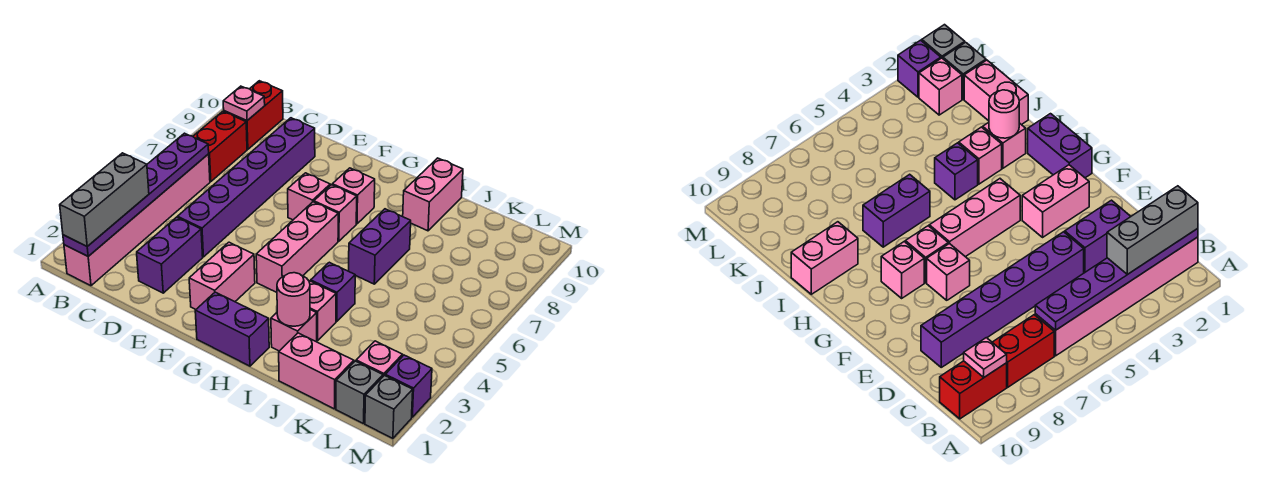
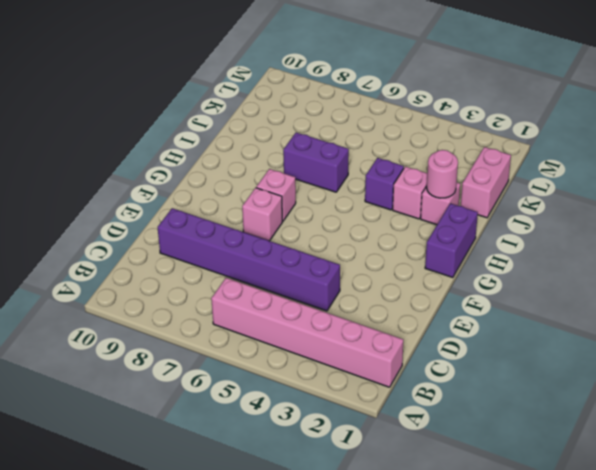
none -> red 1x2 brick [193,111,247,182]
none -> red 1x2 brick [224,81,283,149]
none -> purple 1x2 brick [137,217,203,293]

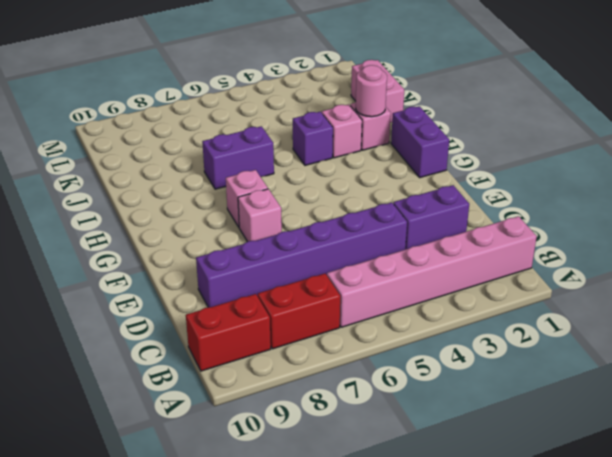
none -> pink 1x2 brick [189,242,255,309]
none -> pink 1x3 brick [256,202,338,292]
none -> pink 1x1 brick [332,168,375,224]

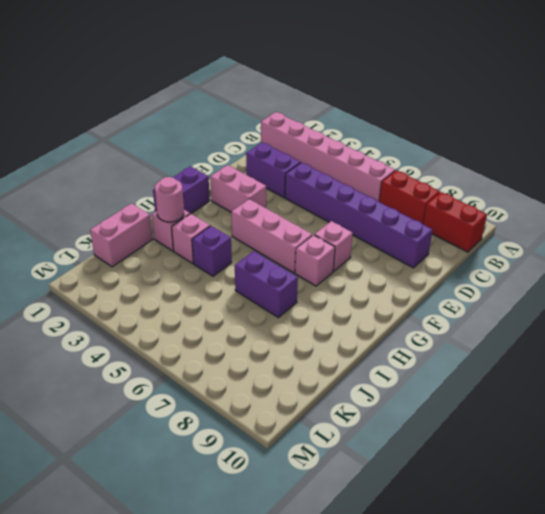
none -> pink 1x1 brick [332,168,375,224]
none -> pink 1x2 brick [403,158,463,231]
none -> grey 1x1 brick [336,361,383,424]

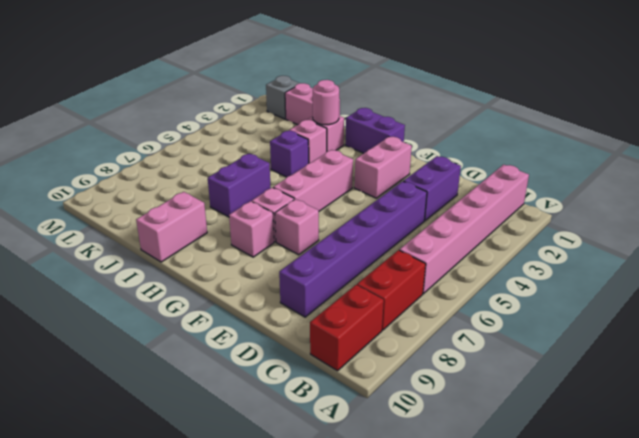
none -> pink 1x1 brick [356,341,403,376]
none -> grey 1x1 brick [365,376,413,438]
none -> purple 1x1 brick [385,355,432,417]

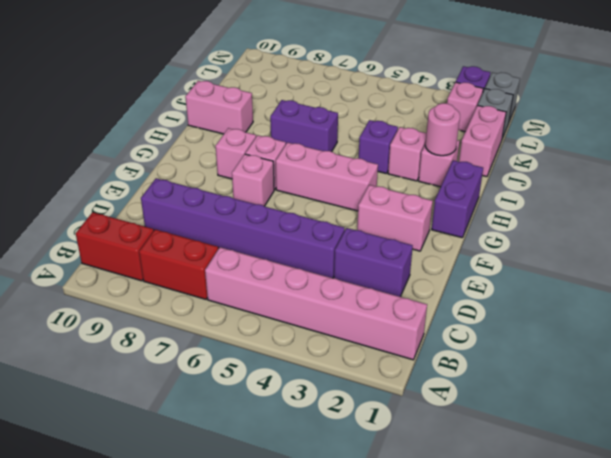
none -> purple 1x6 plate [63,133,209,256]
none -> pink 1x1 plate [223,86,265,121]
none -> grey 1x3 brick [60,153,149,246]

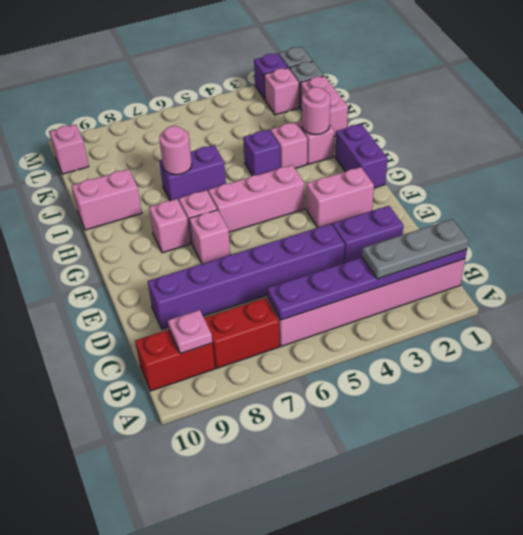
grey 1x3 plate [362,219,469,279] -> grey 1x3 brick [60,153,149,246]
pink 1x1 round brick [159,126,192,175] -> none
pink 1x1 brick [50,125,89,174] -> none

